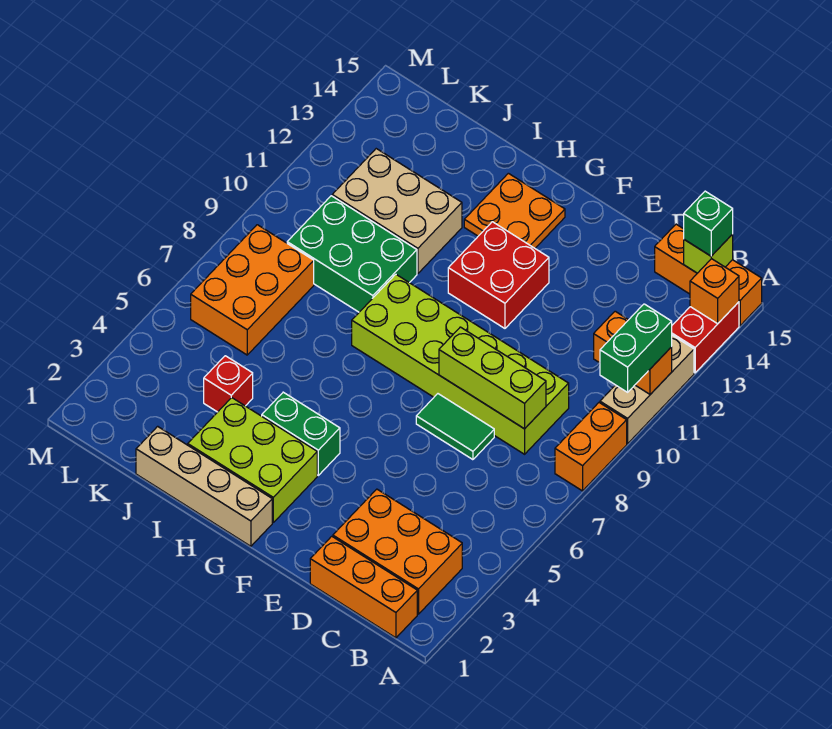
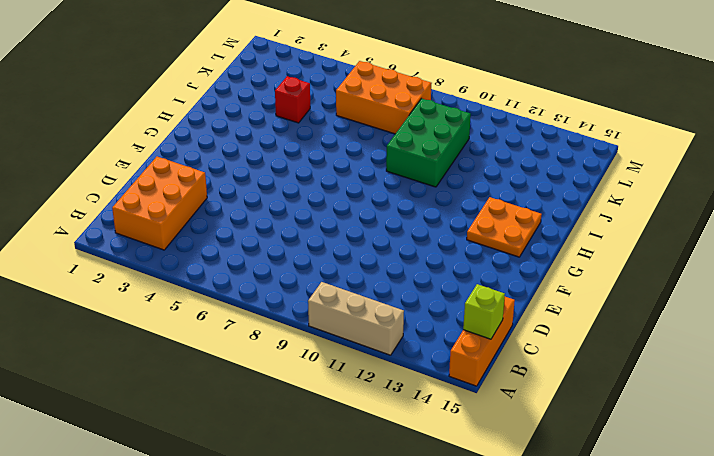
none -> orange 1x2 brick [555,403,627,491]
none -> red 1x2 brick [672,302,739,373]
none -> orange 1x3 brick [310,536,417,638]

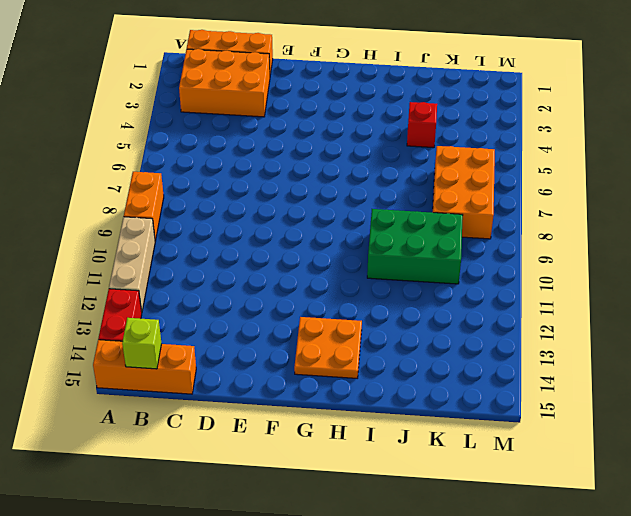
none -> lime 2x6 brick [352,274,569,454]
none -> green 1x2 tile [416,394,494,460]
none -> red 2x2 brick [448,222,549,328]

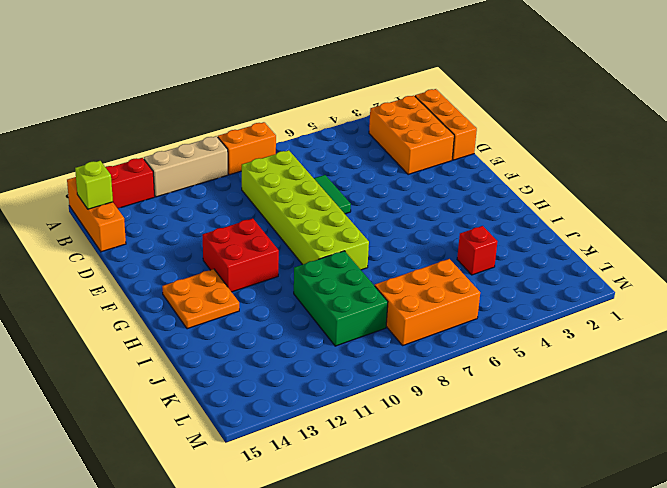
none -> tan 1x4 brick [136,426,272,546]
none -> lime 2x3 brick [188,398,317,522]
none -> green 1x2 brick [262,392,340,475]

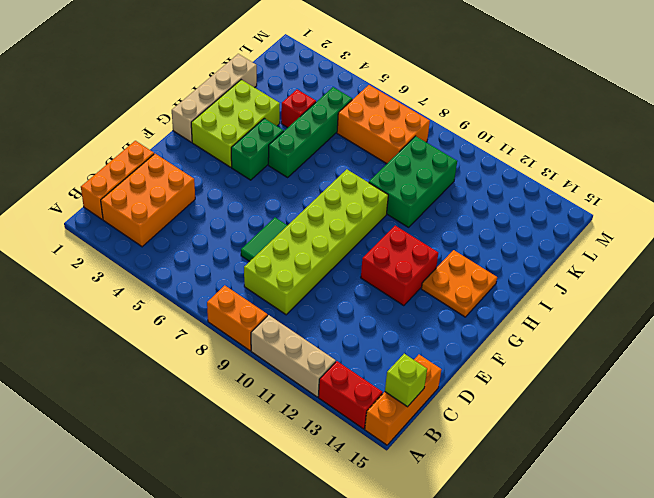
green 1x4 brick [268,87,352,177] -> none
none -> tan 2x3 brick [332,149,462,274]
none -> orange 1x2 brick [594,311,672,394]
none -> orange 1x1 brick [690,259,739,324]

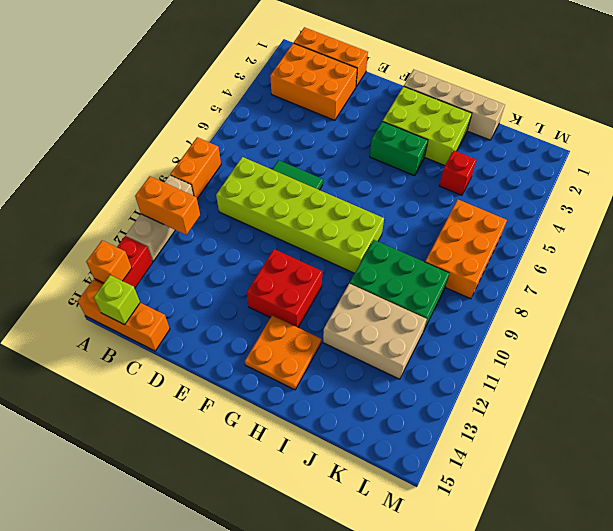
none -> lime 1x3 brick [439,327,546,429]
none -> green 1x2 brick [600,304,672,392]
none -> green 1x1 brick [684,191,733,256]

